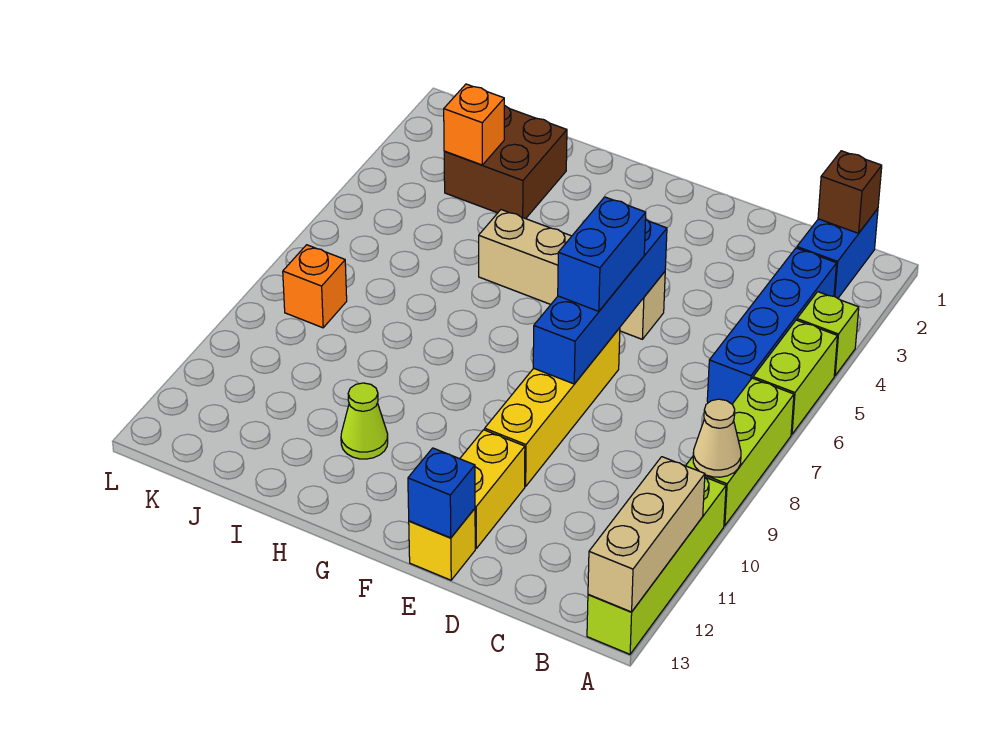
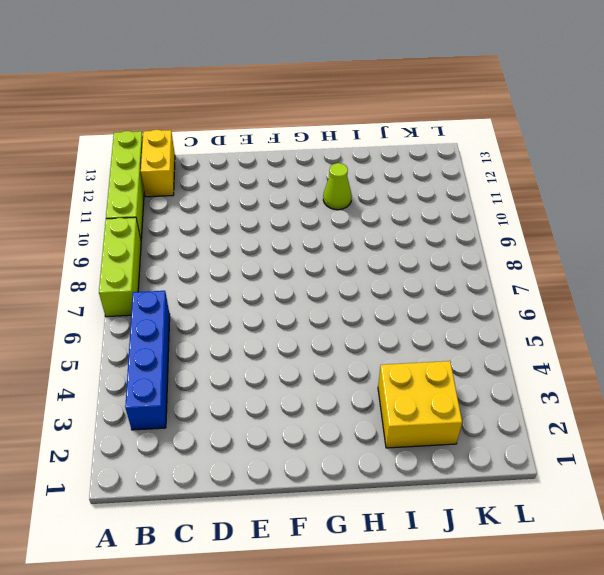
yellow 1x2 brick [141,130,175,197] -> yellow 1x2 brick moved to [460,430,525,548]
yellow 2x2 brick [378,361,462,448] -> brown 2x2 brick [444,105,567,219]
none -> lime 1x1 brick [797,292,859,376]
none -> lime 1x2 brick [753,320,837,434]
none -> blue 1x2 brick [797,209,878,298]

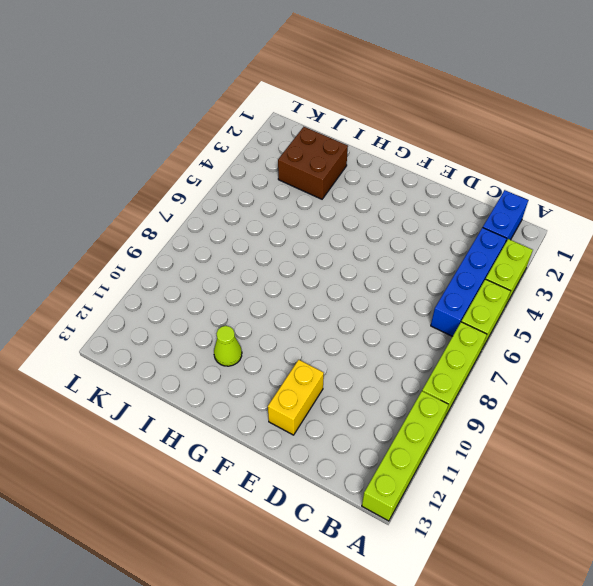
lime 1x2 brick [486,239,533,306] -> lime 1x1 brick [797,292,859,376]
none -> tan 1x4 brick [479,210,665,339]
none -> yellow 1x4 brick [485,328,620,486]
none -> yellow 1x1 brick [409,509,475,580]

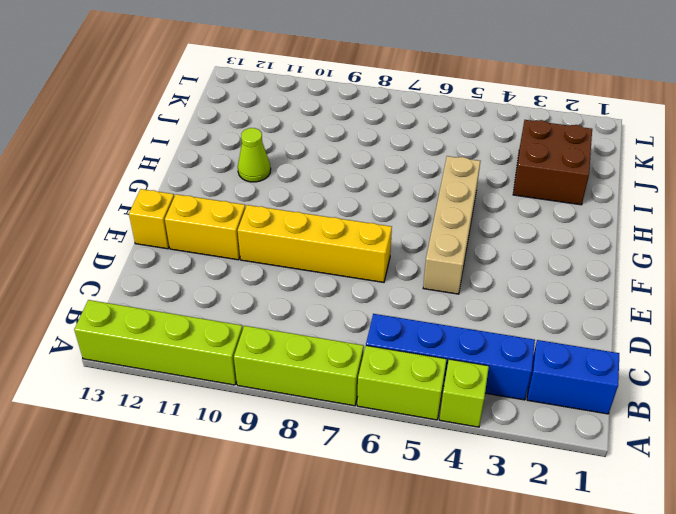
none -> orange 1x1 brick [283,245,347,328]
none -> tan 1x1 cone [693,399,741,477]
none -> tan 1x3 brick [588,457,705,612]

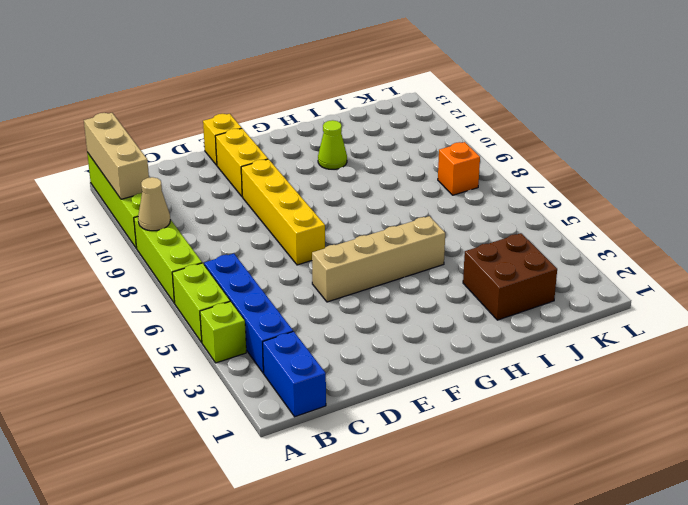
none -> brown 1x1 brick [818,151,882,233]
none -> blue 1x4 brick [533,220,667,384]
none -> blue 1x1 brick [408,448,475,538]

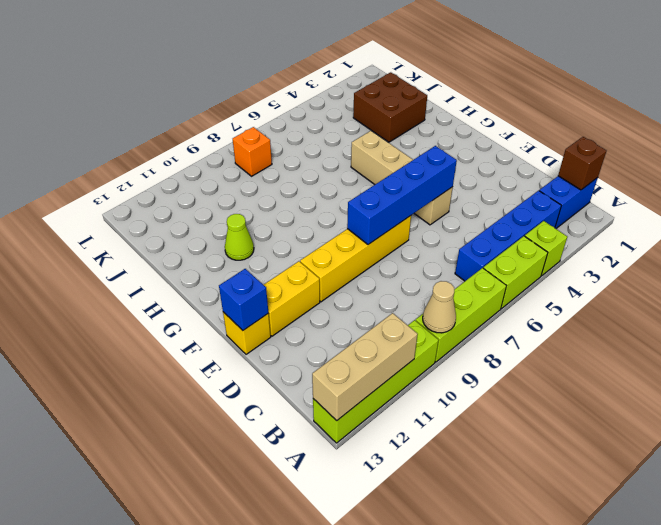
none -> orange 1x1 brick [444,84,504,165]
none -> blue 1x2 brick [558,197,646,311]

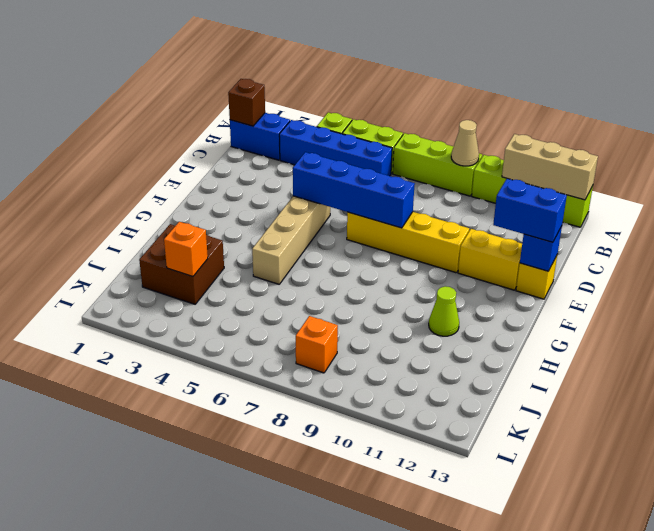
blue 1x2 brick [493,179,567,242] -> blue 1x2 brick moved to [558,197,646,311]

